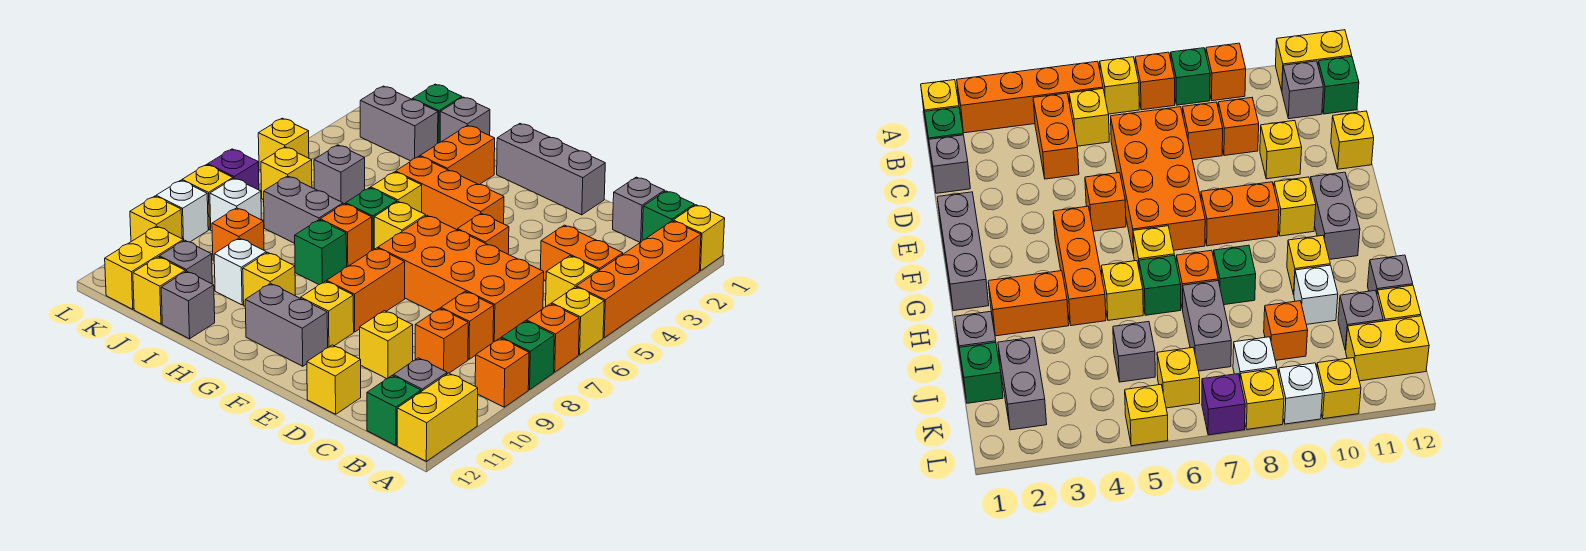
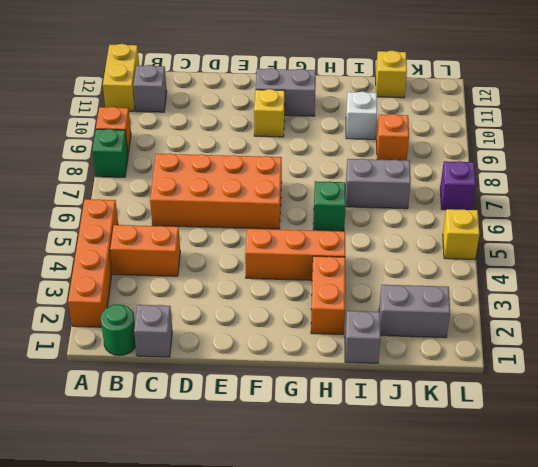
green 1x1 round brick [101,304,136,356] -> green 1x1 brick [642,191,694,241]
none -> yellow 1x1 brick [673,205,725,271]
none -> yellow 1x1 brick [552,287,604,355]
none -> orange 1x1 brick [527,304,579,372]
none -> yellow 1x1 brick [546,256,598,306]

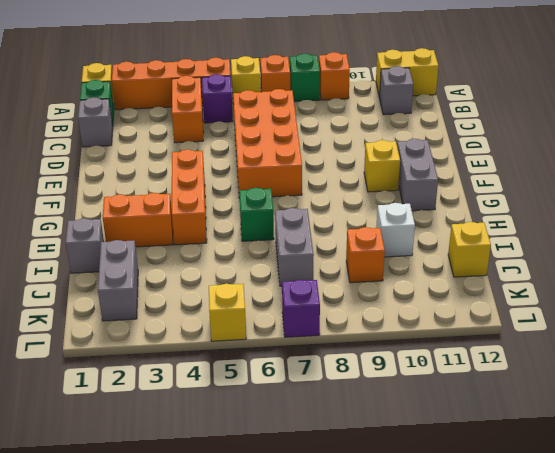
purple 1x1 brick [202,74,233,123] -> yellow 1x1 brick [546,256,598,306]
none -> green 1x1 brick [367,376,421,446]
none -> orange 1x1 brick [441,291,494,359]
none -> orange 1x1 brick [415,308,468,374]
none -> yellow 1x1 brick [360,311,413,379]

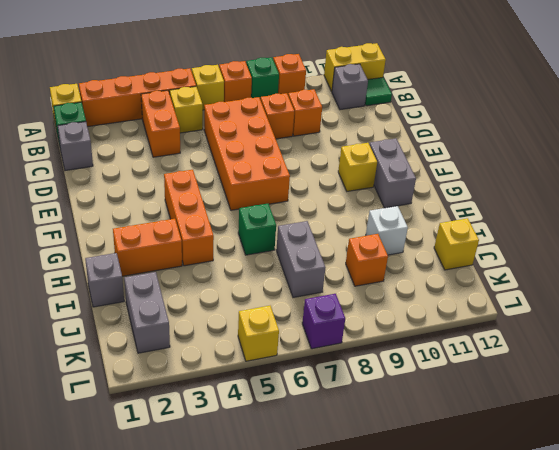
green 1x1 tile [365,78,392,106] -> green 1x1 brick [367,376,421,446]
none -> yellow 1x1 brick [360,311,413,379]
none -> yellow 1x1 brick [307,345,361,414]
none -> grey 1x3 brick [497,124,605,215]
none -> orange 1x1 brick [457,213,509,254]

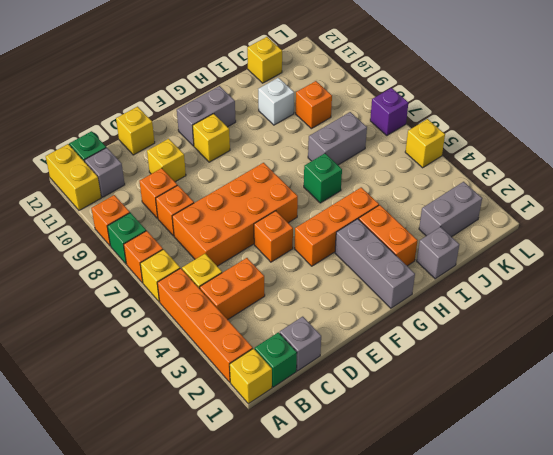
grey 1x3 brick [335,219,415,308] -> grey 1x3 brick turned to [497,124,605,215]
none -> orange 1x2 brick [327,248,405,332]
none -> yellow 1x1 brick [374,202,426,249]
none -> yellow 1x1 brick [371,172,422,212]
none -> orange 1x1 brick [320,204,372,267]

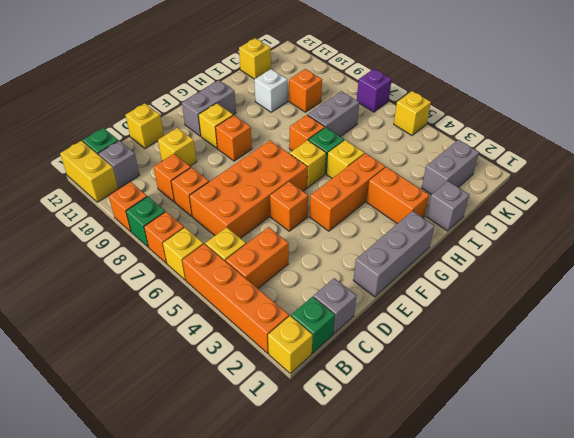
orange 1x1 brick [216,115,252,161] -> orange 1x2 brick [327,248,405,332]
none -> green 1x1 brick [295,220,347,285]
none -> yellow 1x1 brick [243,252,295,306]
none -> grey 1x1 brick [161,271,215,339]
none -> green 1x1 brick [412,84,462,143]

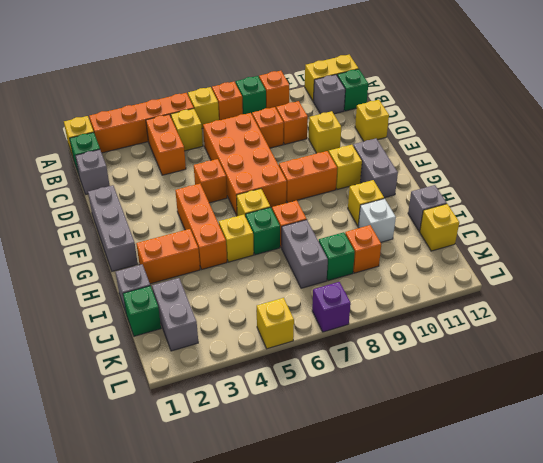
green 1x1 brick [319,232,355,281] -> green 1x1 brick moved to [295,220,347,285]
none -> grey 1x1 brick [314,145,365,204]
none -> grey 1x1 brick [160,240,212,284]
none -> yellow 1x1 brick [261,147,312,200]
none -> white 1x1 brick [210,178,262,231]

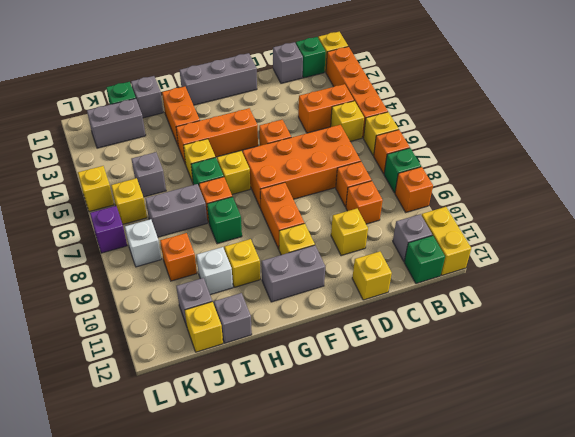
none -> yellow 1x2 brick [105,226,183,309]
none -> yellow 1x1 brick [182,165,233,230]
none -> white 1x1 brick [156,180,208,242]
none -> yellow 1x1 brick [130,196,182,242]

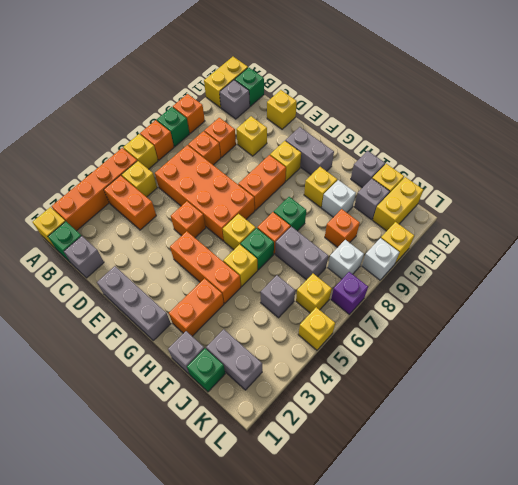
none -> yellow 1x1 brick [182,165,233,230]

